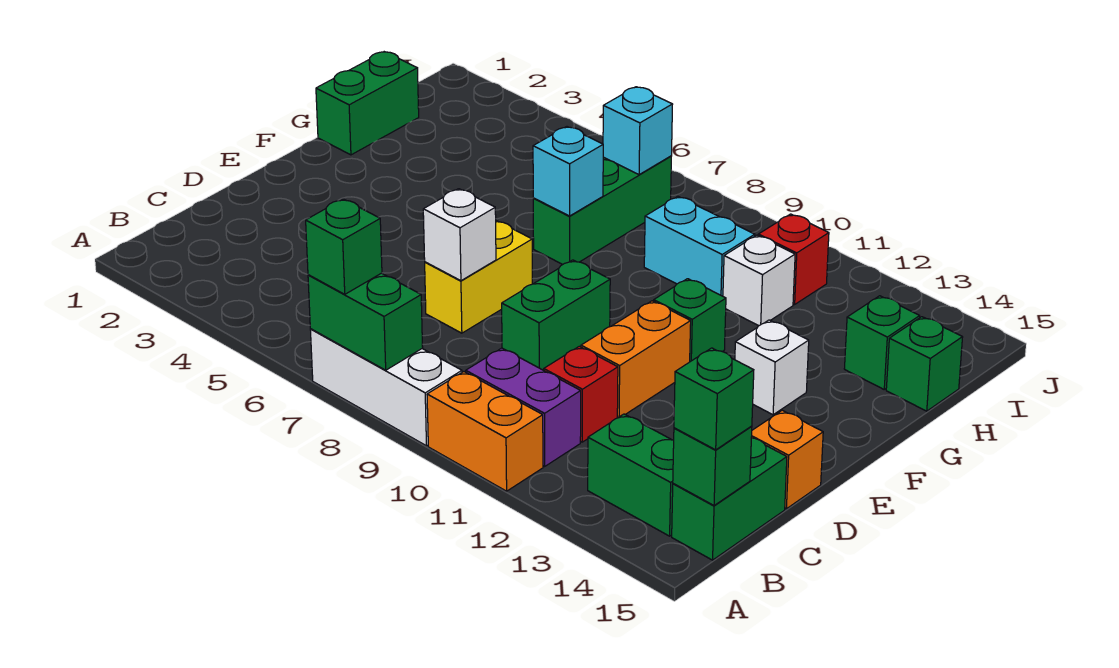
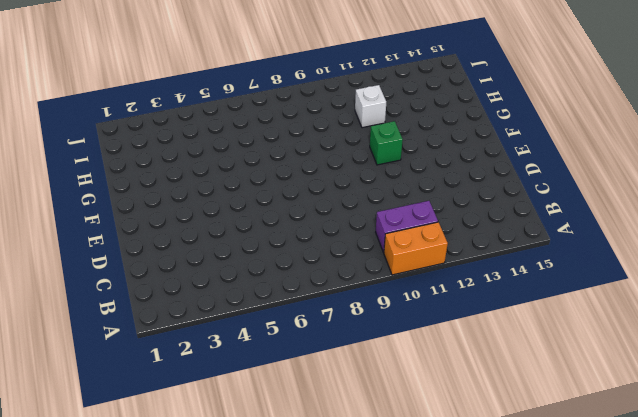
none -> white 1x3 brick [310,329,462,446]
none -> green 1x2 brick [588,414,674,536]
none -> green 1x2 brick [672,438,787,560]

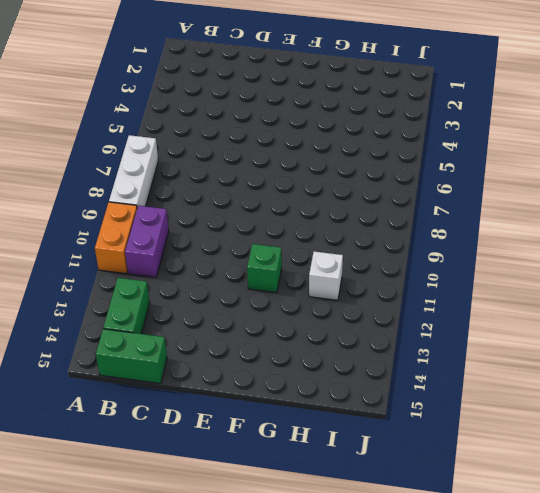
none -> red 1x1 brick [544,346,618,442]
none -> yellow 1x2 brick [425,221,532,333]
none -> green 1x2 brick [502,260,610,370]

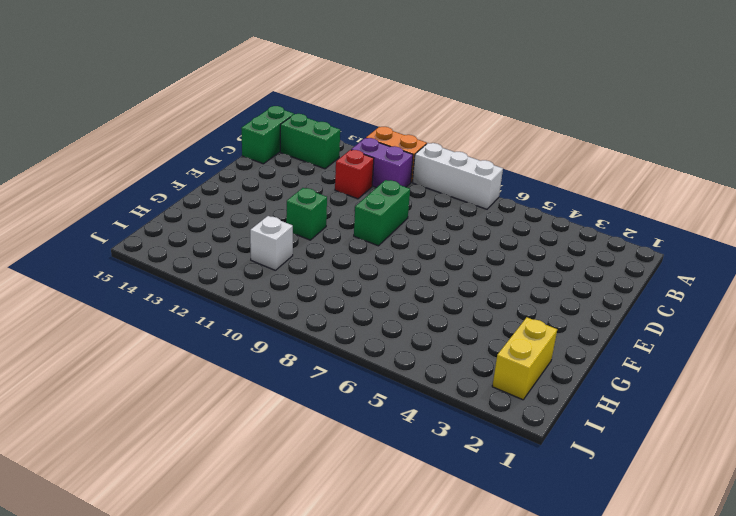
yellow 1x2 brick [492,317,557,400] -> yellow 1x2 brick moved to [425,221,532,333]
none -> orange 1x2 brick [581,301,691,418]
none -> orange 1x1 brick [751,410,823,509]
none -> white 1x1 brick [735,320,809,415]

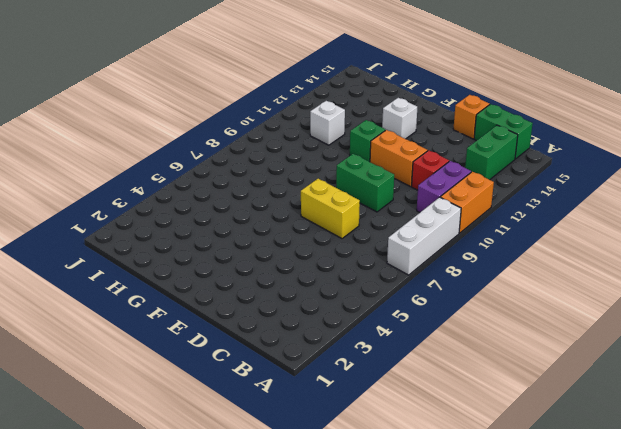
none -> green 1x2 brick [316,52,419,155]
none -> green 1x3 brick [533,156,671,265]
none -> cyan 1x2 brick [644,196,755,296]

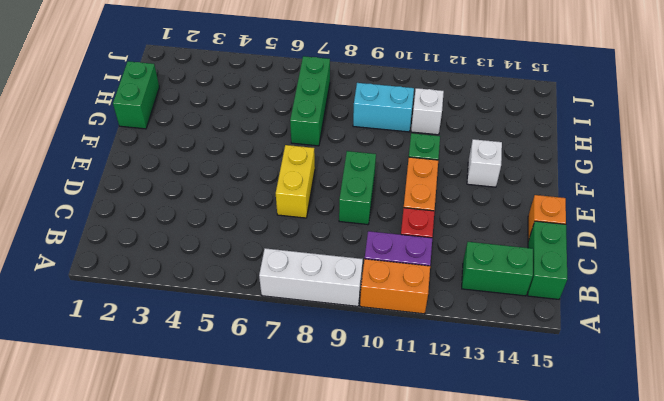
none -> green 1x1 brick [844,296,920,389]
none -> green 1x1 brick [886,317,963,411]
none -> red 1x1 brick [758,214,829,304]

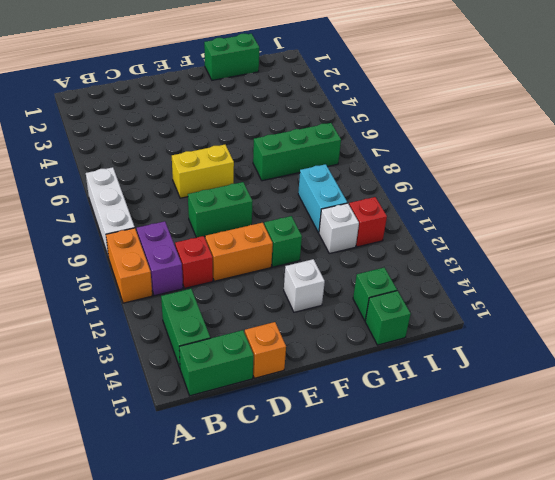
none -> green 1x2 brick [308,273,423,370]
none -> green 1x1 brick [673,426,752,506]
none -> white 1x1 brick [423,189,496,281]

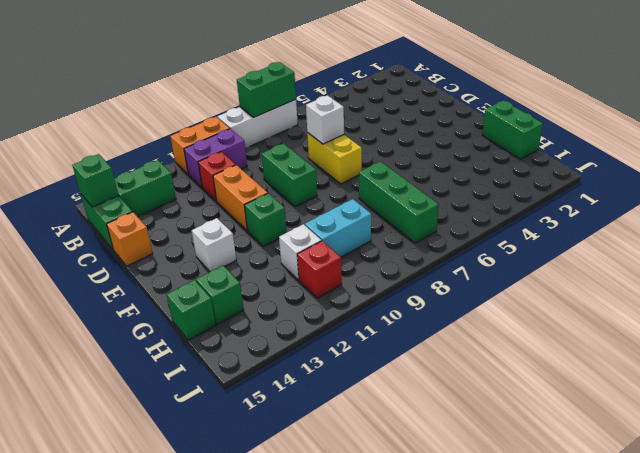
none -> cyan 1x1 brick [533,127,603,216]
none -> cyan 1x1 brick [603,87,673,174]
none -> green 1x1 brick [306,199,382,294]

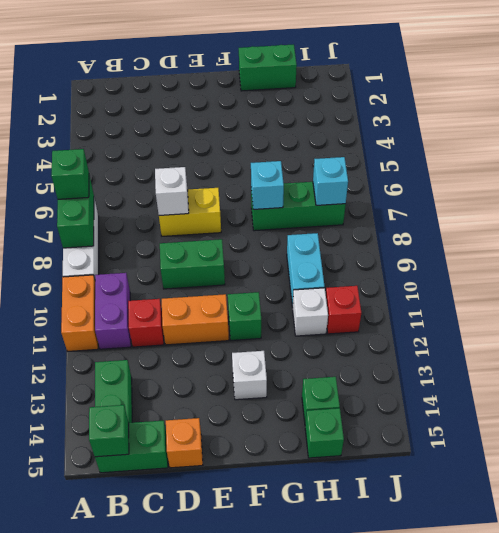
none -> green 1x1 brick [674,348,754,450]

